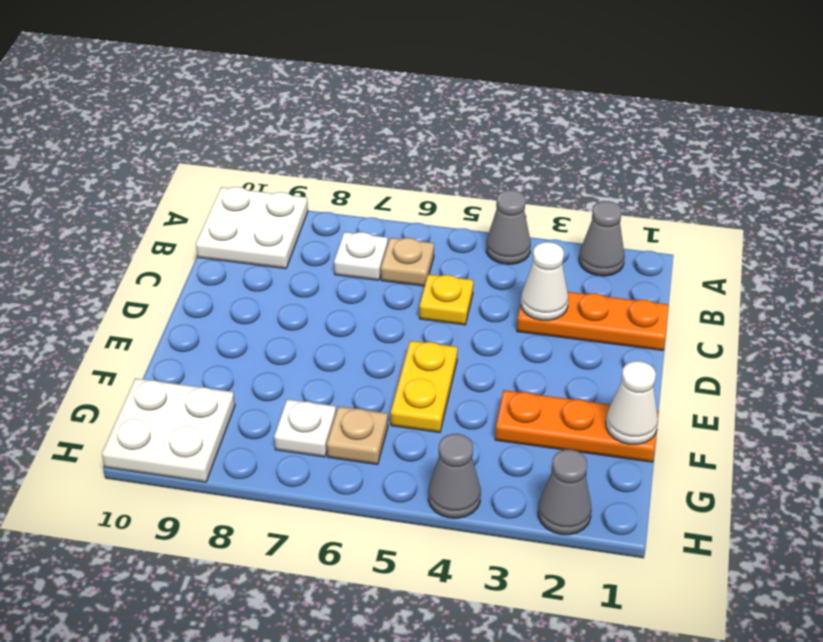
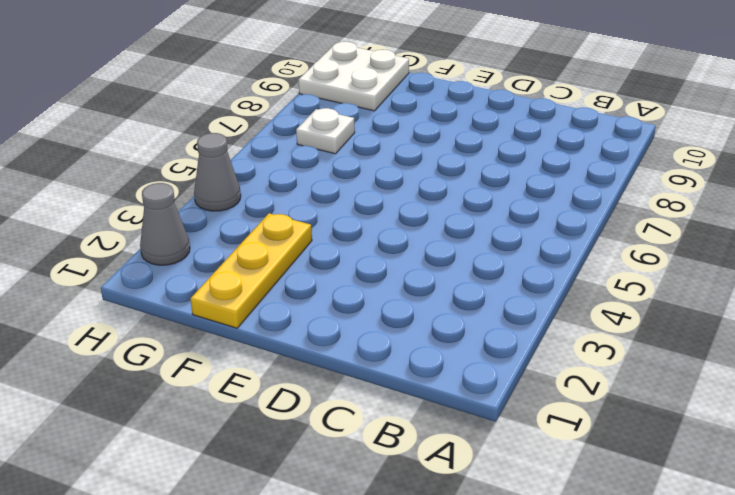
yellow 1x3 plate [190,213,312,328] -> orange 1x3 plate [495,390,659,462]
none -> grey 1x1 cone [579,201,625,276]
none -> grey 1x1 cone [486,190,531,264]
none -> white 2x2 plate [196,187,308,269]

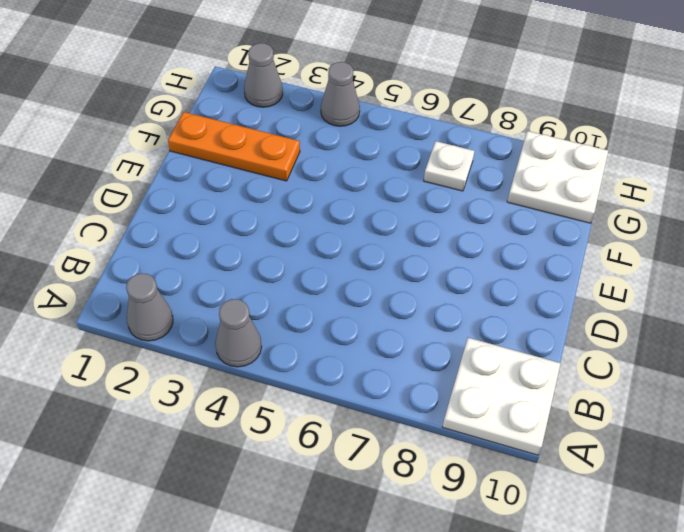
none -> tan 1x1 plate [381,238,434,286]
none -> white 1x1 plate [334,232,388,280]
none -> orange 1x3 plate [517,292,669,350]

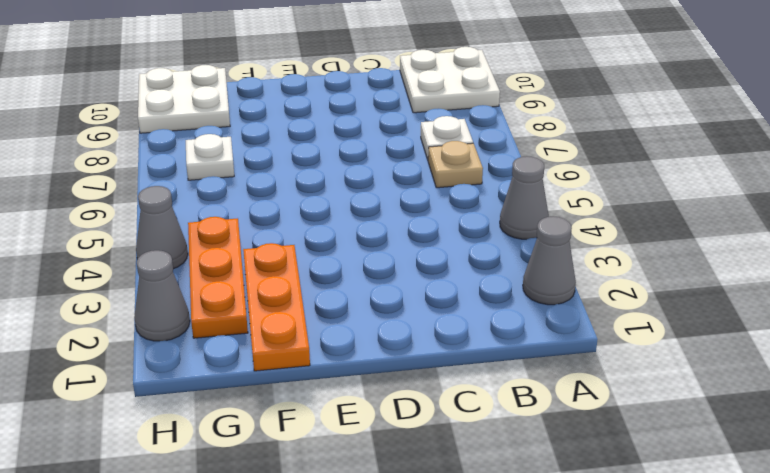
orange 1x3 plate [188,217,248,338] -> orange 1x3 plate moved to [517,292,669,350]
none -> yellow 1x1 plate [420,274,473,325]
none -> yellow 1x2 plate [391,341,458,433]
none -> tan 1x1 plate [327,407,388,465]

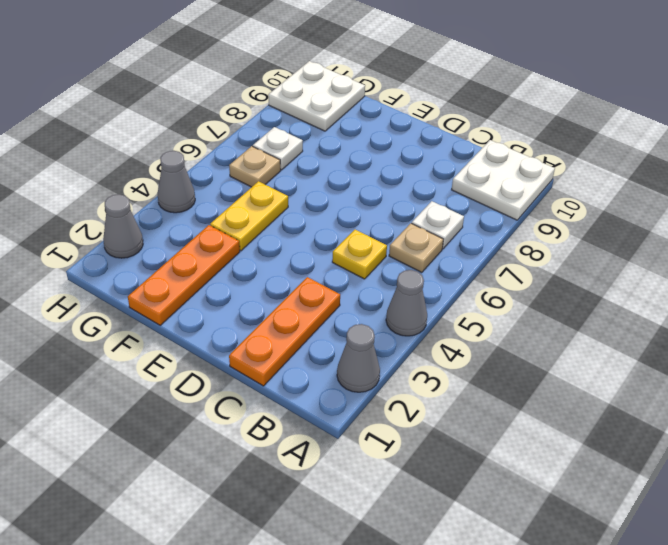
yellow 1x2 plate [210,181,288,251] -> yellow 1x2 plate turned to [391,341,458,433]
none -> white 1x1 cone [521,242,568,320]
none -> white 1x1 cone [606,361,658,444]

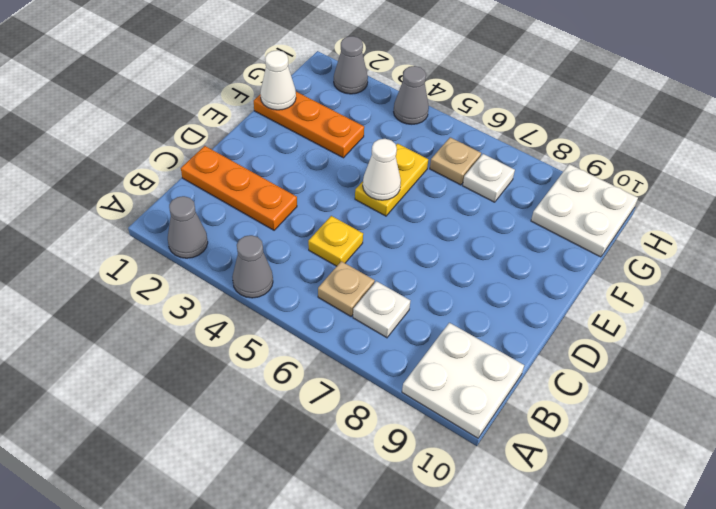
white 1x1 cone [363,139,401,200] -> white 1x1 cone moved to [521,242,568,320]

